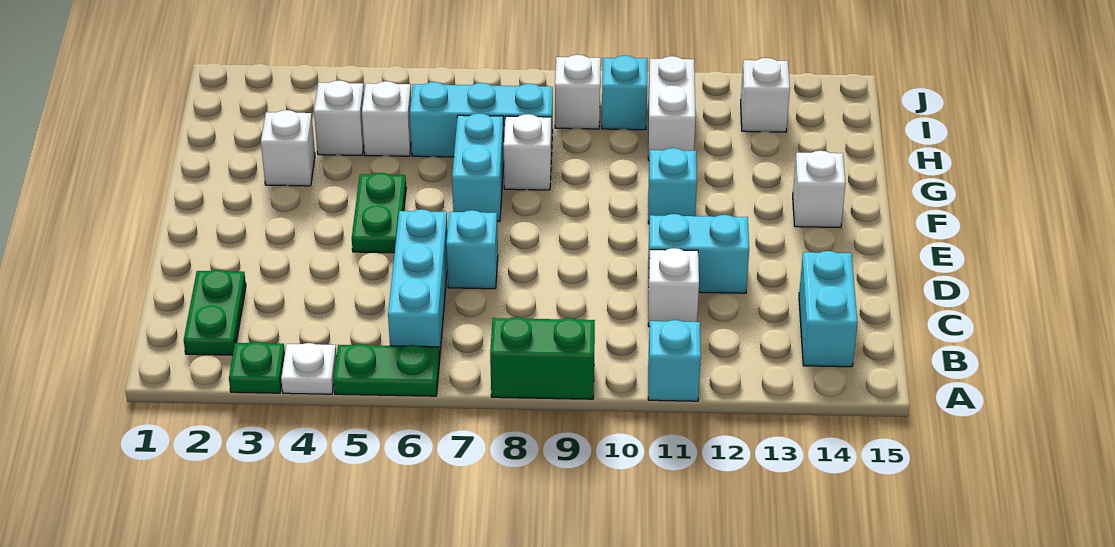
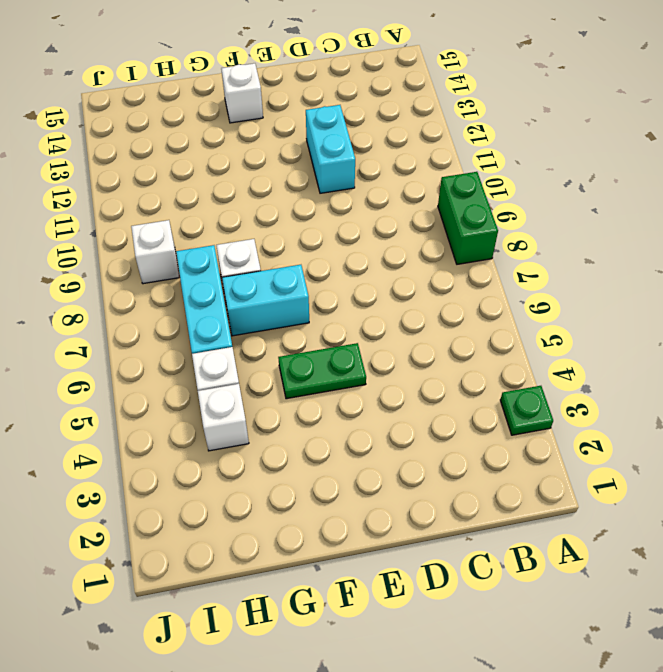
none -> white 1x1 plate [281,343,337,394]
none -> green 1x2 plate [334,344,440,396]
none -> cyan 1x1 brick [648,320,701,401]

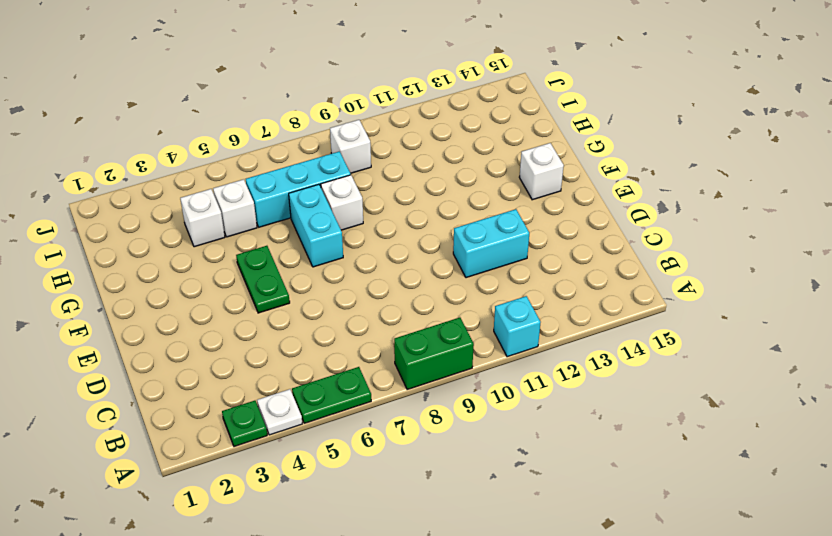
none -> green 1x2 plate [184,270,246,355]
none -> cyan 1x3 brick [388,209,448,358]
none -> cyan 1x2 brick [799,251,858,367]

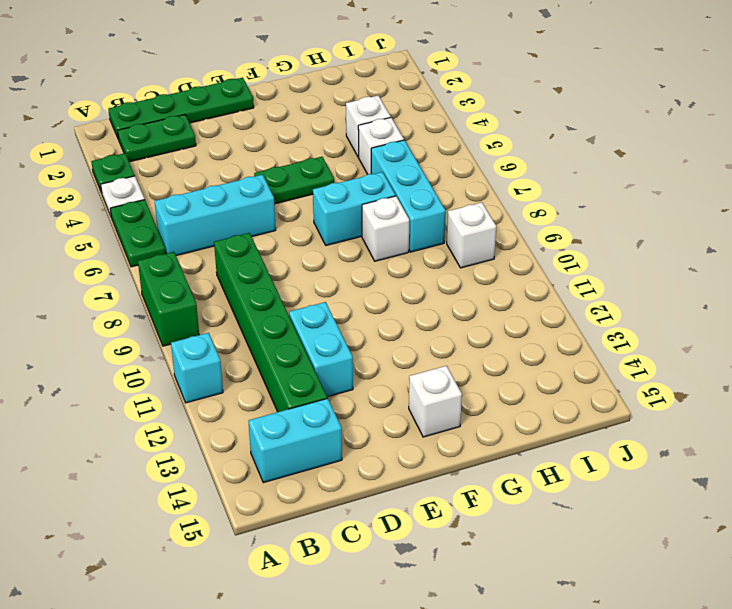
green 1x4 plate [108,78,254,138] -> none
green 1x6 brick [214,233,327,412] -> white 1x1 brick [648,248,699,327]
none -> cyan 1x1 brick [446,210,498,289]
none -> cyan 1x1 brick [648,148,697,224]
none -> white 1x1 brick [261,110,315,186]

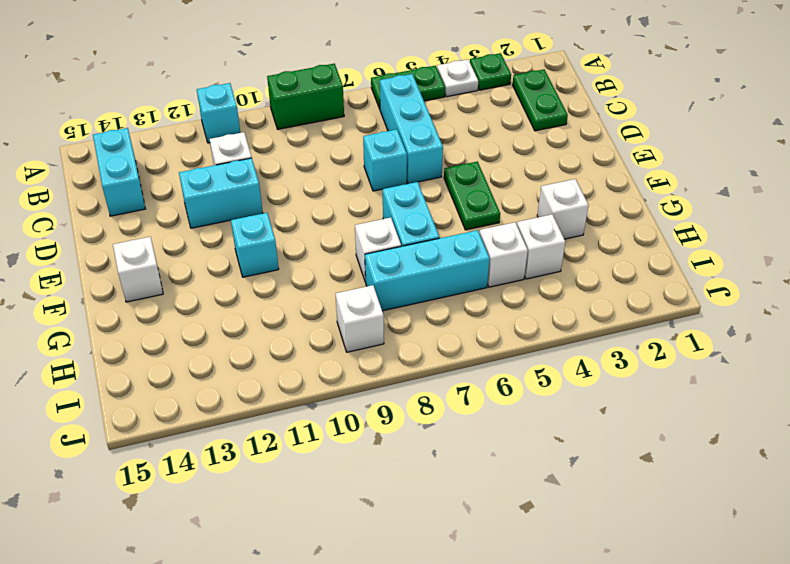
none -> white 1x2 brick [648,56,696,160]
none -> cyan 1x1 brick [602,55,647,130]
none -> white 1x1 brick [741,58,790,132]

